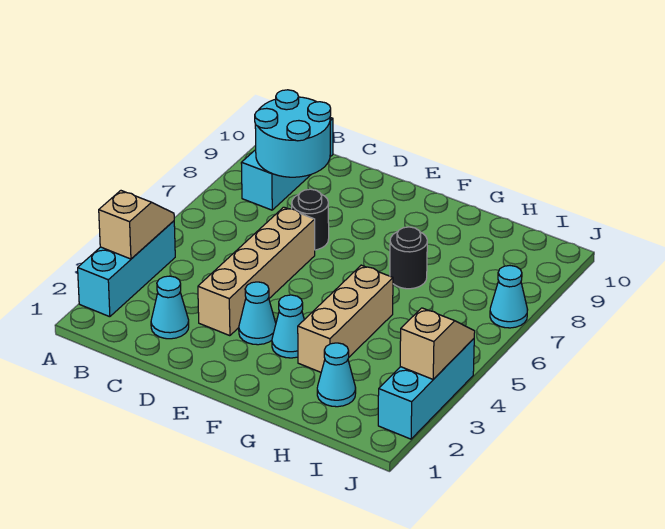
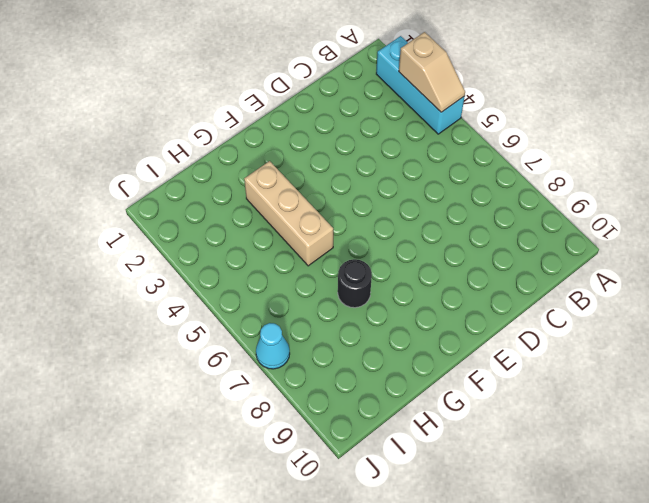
none -> cyan 1x3 brick [241,118,333,210]
none -> cyan 1x1 cone [151,276,189,339]
none -> tan 1x4 brick [198,207,315,336]

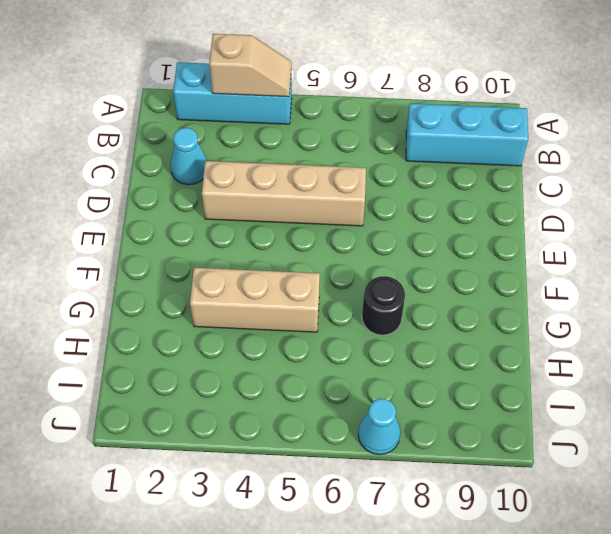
none -> black 1x1 round brick [292,189,329,250]
none -> cyan 1x1 cone [239,282,276,345]
none -> cyan 1x1 cone [272,295,304,358]

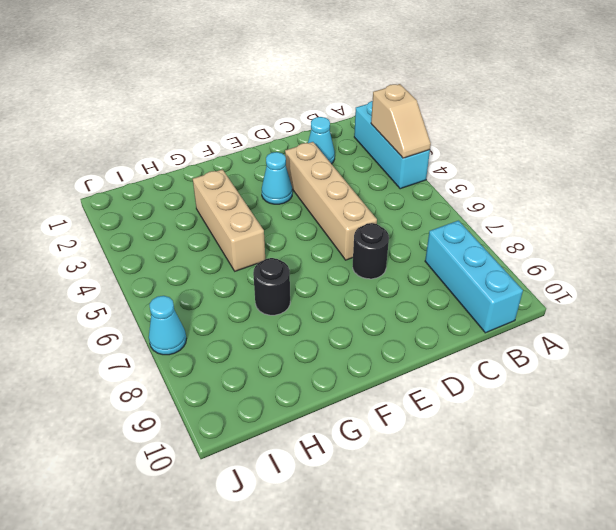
none -> cyan 1x1 cone [272,295,304,358]
none -> cyan 1x1 cone [317,343,356,407]
none -> cyan 1x3 brick [378,339,474,439]

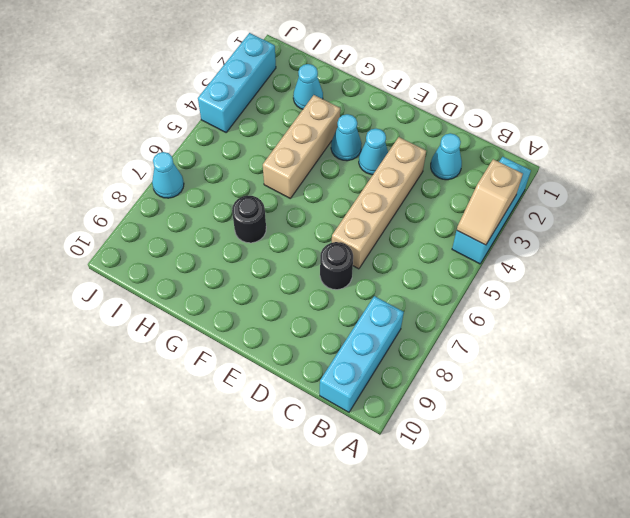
none -> cyan 2x2 round brick [255,90,331,177]
none -> tan 1x2 slope [400,308,475,379]

